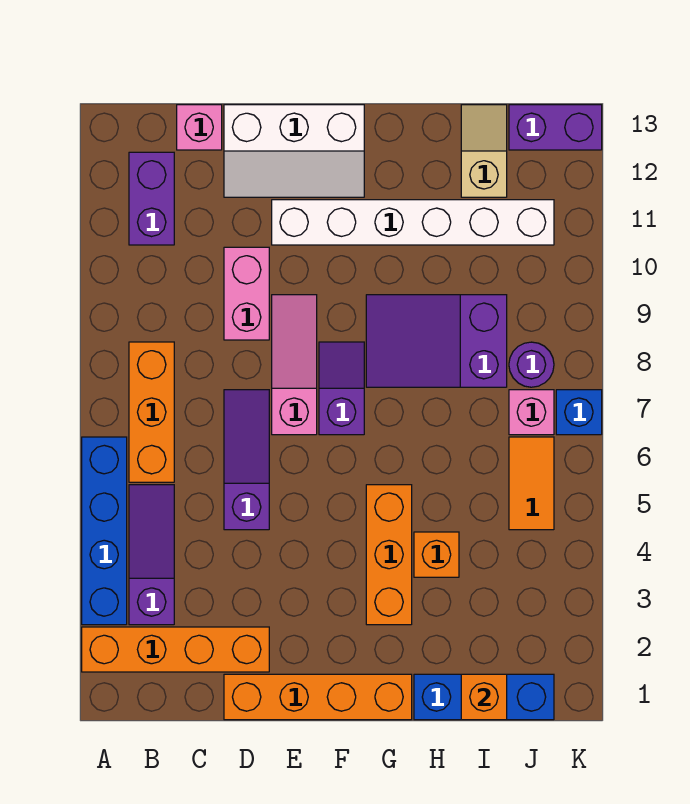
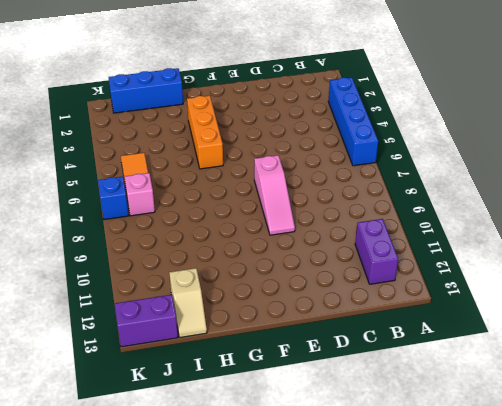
none -> orange 1x4 brick [82,627,269,672]
none -> purple 1x3 slope [129,485,174,625]
none -> orange 1x3 brick [129,342,174,482]

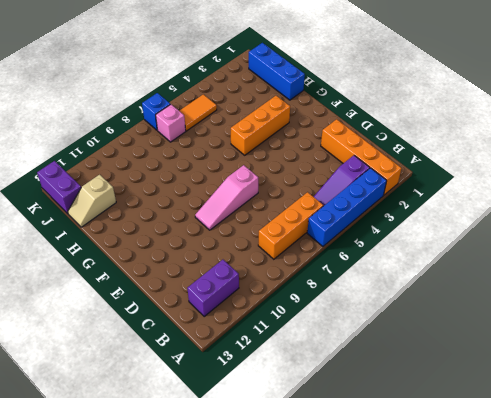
none -> pink 1x1 brick [177,105,222,150]
none -> orange 1x4 brick [224,674,412,720]
none -> purple 1x3 slope [224,390,269,530]

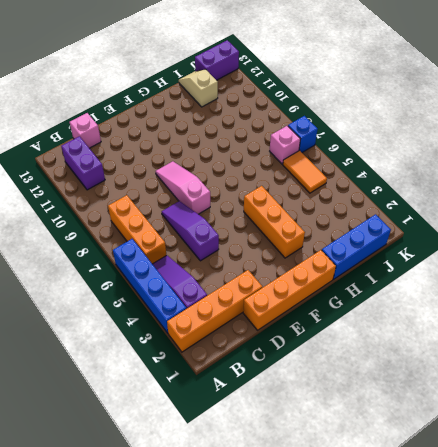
none -> pink 1x2 brick [224,247,269,340]
none -> white 2x3 slope [224,105,364,197]
none -> white 1x6 brick [272,200,554,245]

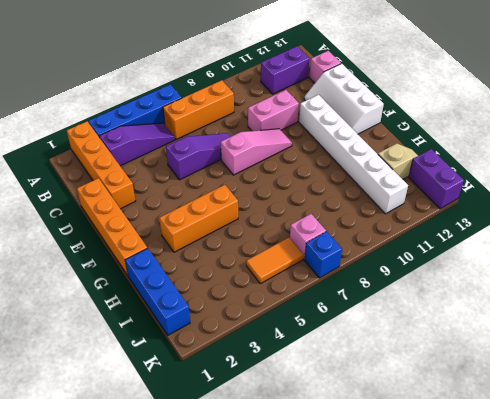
none -> purple 1x2 slope [319,342,364,435]
none -> purple 2x3 slope [366,295,507,387]
none -> orange 1x1 brick [414,532,459,577]

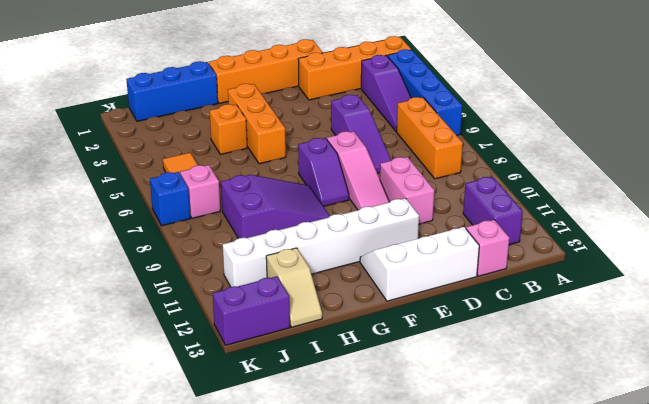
none -> purple 1x1 round brick [509,342,554,387]
none -> orange 1x1 brick [461,674,507,720]

